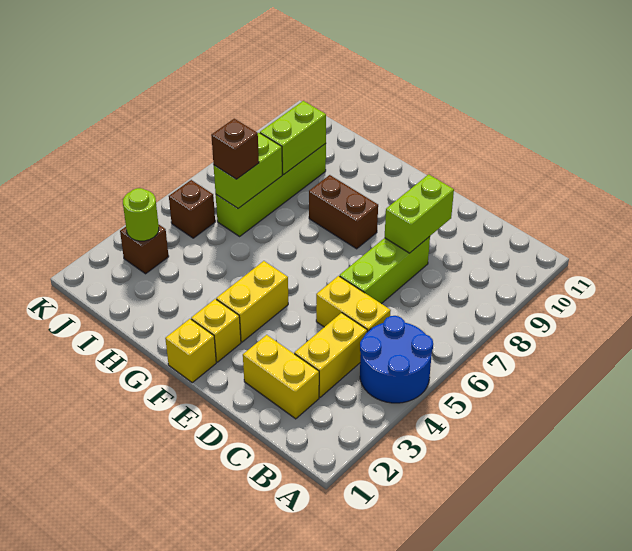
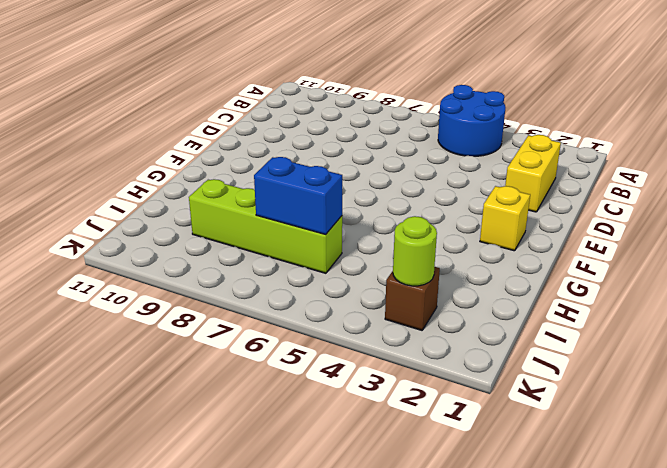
blue 1x2 brick [254,157,342,234] -> lime 1x2 brick [214,133,282,208]
none -> yellow 1x2 brick [294,313,367,397]
none -> yellow 1x2 brick [316,276,391,332]
none -> lime 1x3 brick [340,237,430,304]

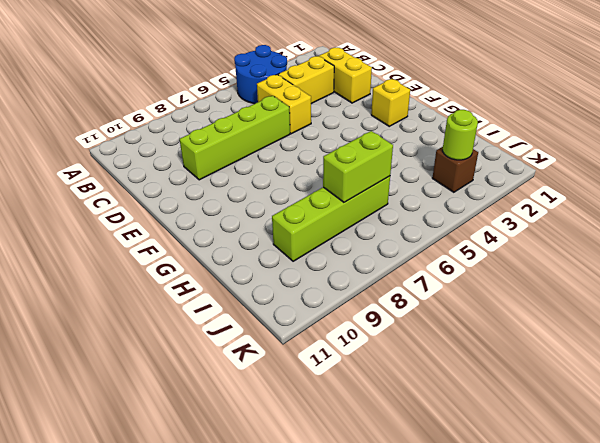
lime 1x4 brick [179,96,290,180] -> lime 1x3 brick [340,237,430,304]
none -> yellow 1x1 brick [165,319,216,382]
none -> yellow 1x2 brick [216,261,288,342]
none -> brown 1x2 brick [309,175,378,249]

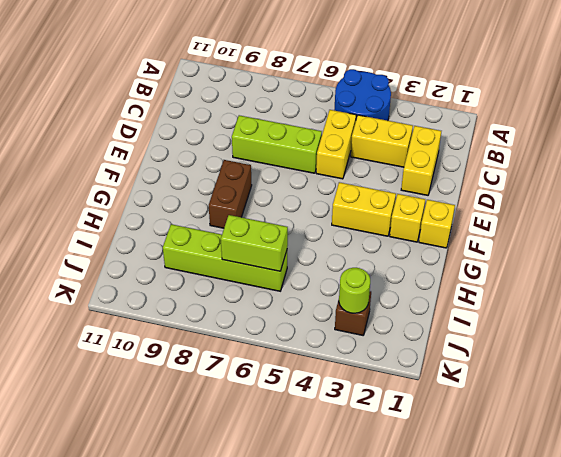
none -> brown 1x1 brick [169,180,215,238]
none -> lime 1x2 brick [385,174,454,253]
none -> lime 1x2 brick [260,101,326,175]

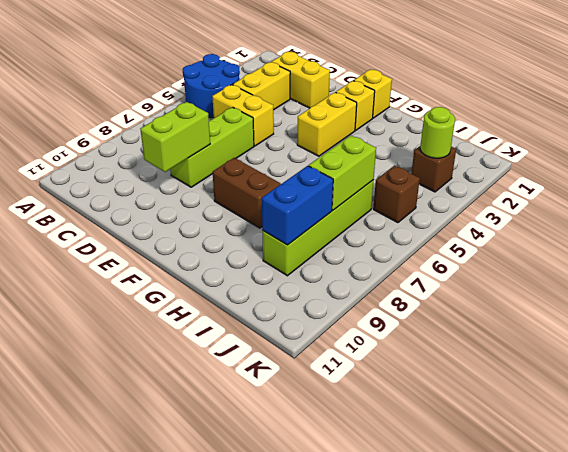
blue 1x2 brick [262,166,333,245] -> lime 1x2 brick [260,101,326,175]
none -> brown 1x1 brick [211,119,259,179]

